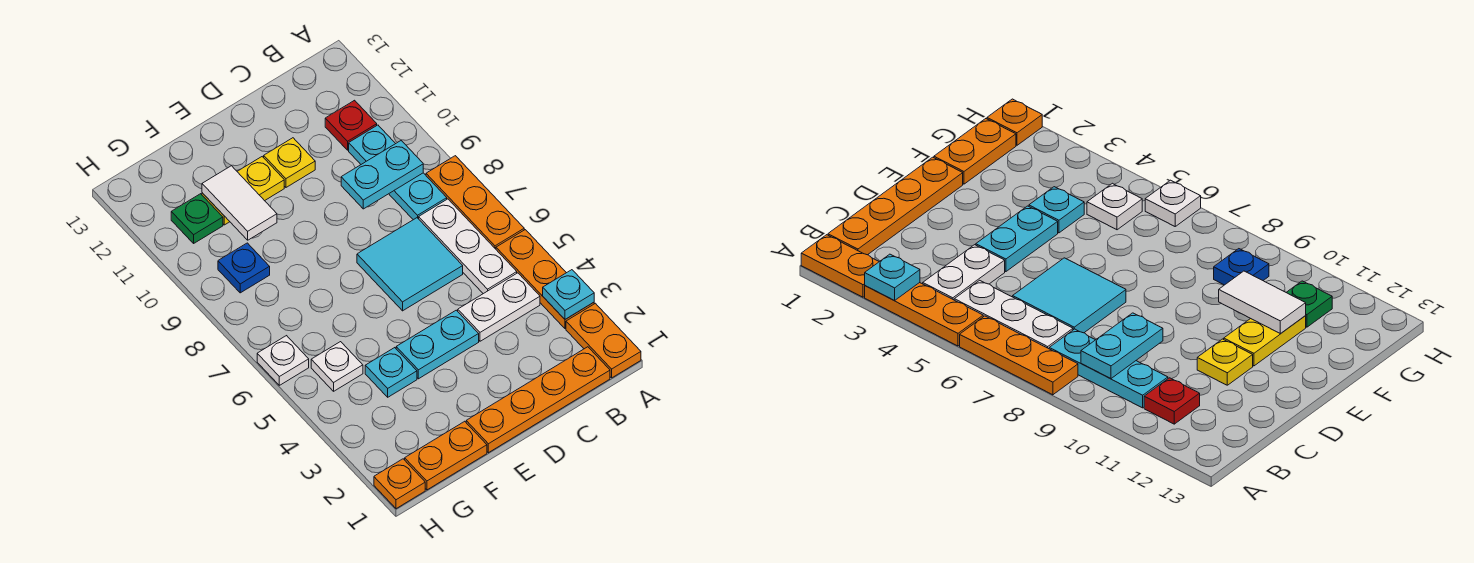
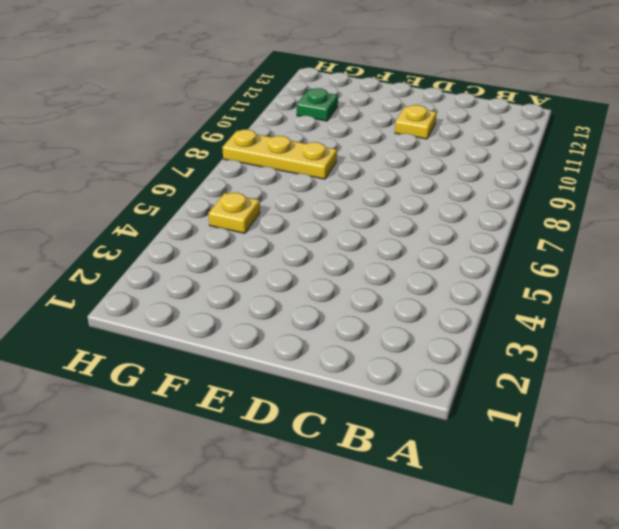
yellow 1x3 plate [222,129,337,179] -> none
yellow 1x1 plate [209,193,260,233] -> white 1x1 plate [311,342,363,391]
none -> orange 1x2 plate [566,303,641,378]
none -> orange 1x3 plate [496,230,594,329]
none -> orange 1x3 plate [426,156,524,249]

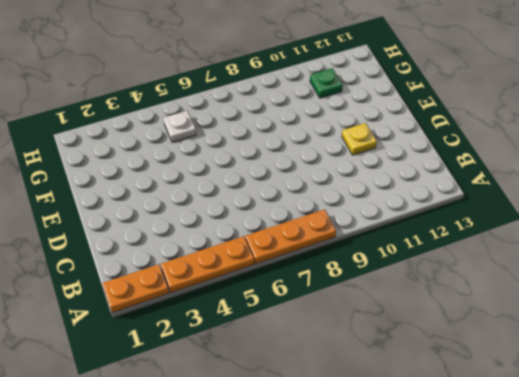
none -> orange 1x4 plate [466,347,610,453]
none -> white 1x2 plate [458,273,540,341]
none -> white 1x3 plate [419,199,517,294]

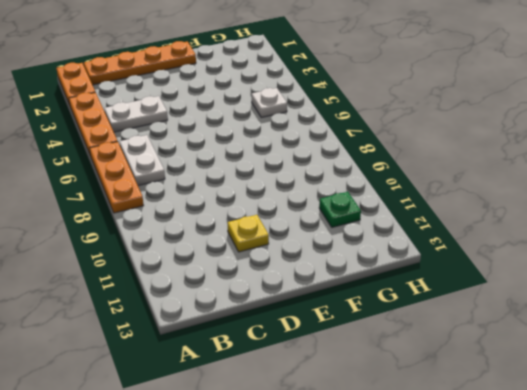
white 1x2 plate [119,135,165,186] -> white 1x3 plate [419,199,517,294]
none -> cyan 1x3 plate [349,125,447,220]
none -> red 1x1 plate [325,100,377,150]
none -> cyan 2x2 tile [357,218,463,311]

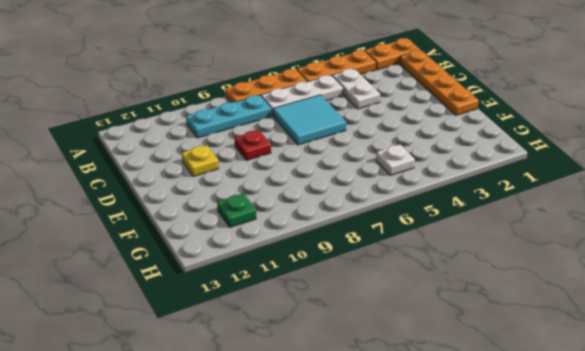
red 1x1 plate [235,130,271,160] -> red 1x1 plate moved to [325,100,377,150]
none -> cyan 1x2 plate [396,310,479,379]
none -> yellow 1x2 plate [202,157,284,225]
none -> orange 1x2 plate [405,421,487,490]

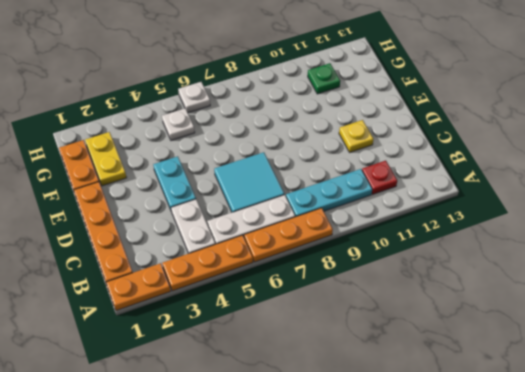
yellow 1x2 plate [85,132,127,186] -> yellow 1x2 plate moved to [202,157,284,225]
none -> cyan 1x1 plate [365,348,417,397]
none -> blue 1x1 plate [218,243,270,293]
none -> orange 1x1 plate [374,459,425,509]

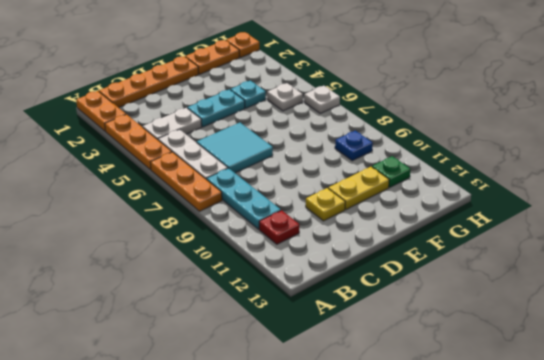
none -> cyan 1x1 plate [543,270,594,319]
none -> cyan 1x2 plate [341,141,423,209]
none -> white 1x2 tile [202,166,277,240]

